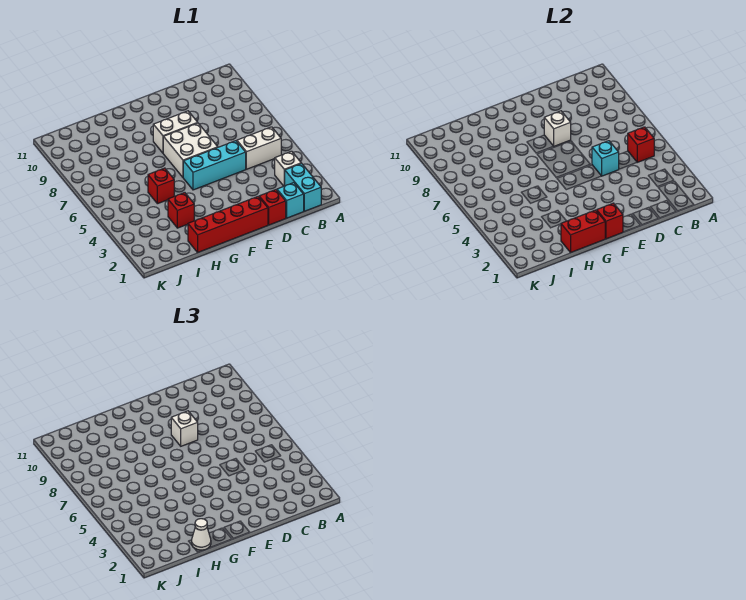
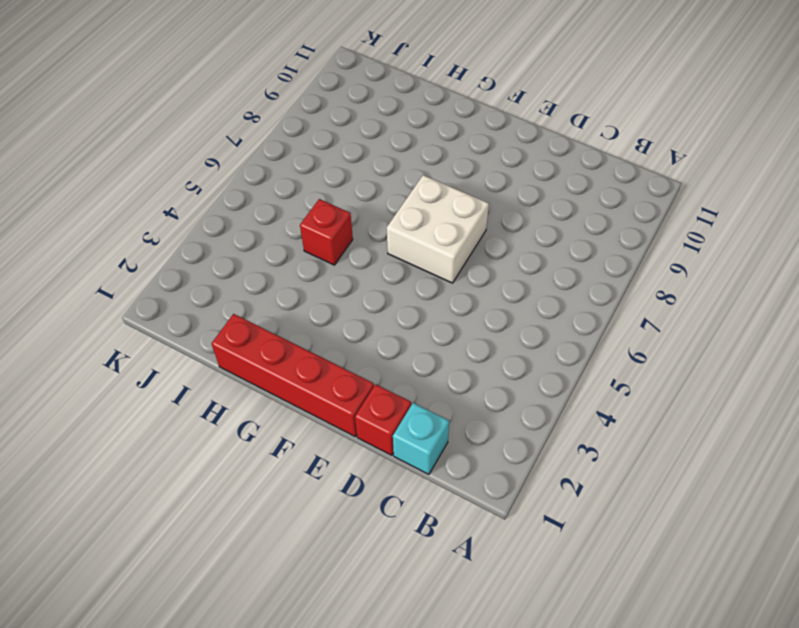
none -> cyan 1x2 brick [285,163,321,211]
none -> white 1x1 brick [275,151,301,186]
none -> white 1x2 brick [237,127,281,169]

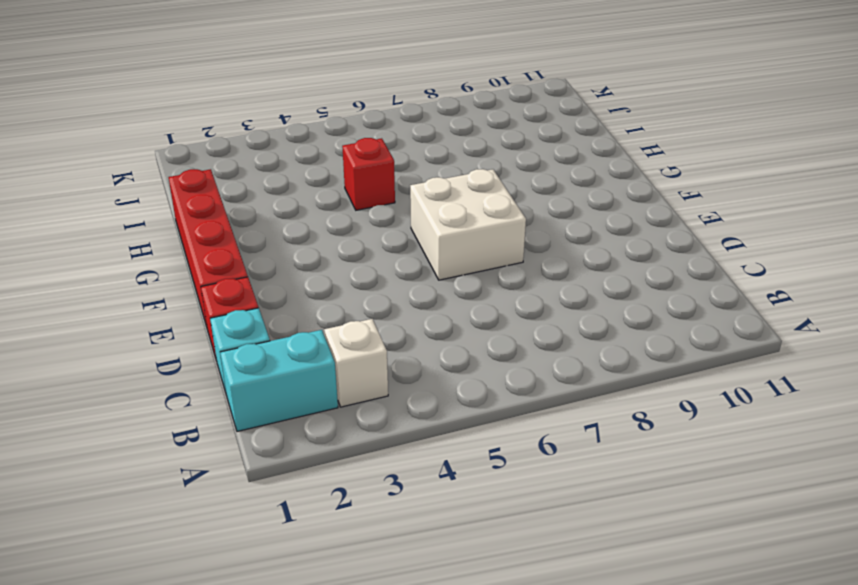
none -> white 1x2 brick [237,127,281,169]
none -> cyan 1x3 brick [183,141,246,190]
none -> white 1x2 brick [153,111,198,153]

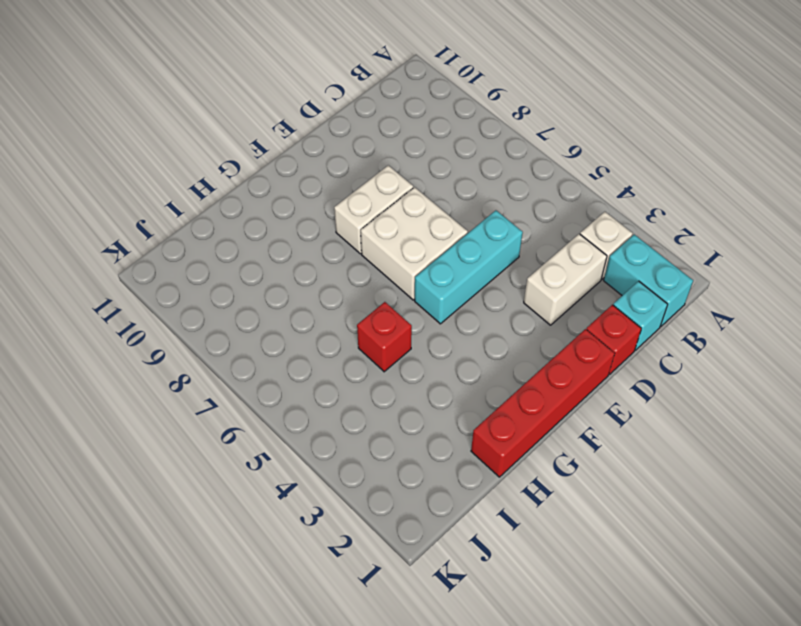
white 1x2 brick [524,234,607,325] -> white 1x2 brick moved to [237,127,281,169]
none -> red 1x1 brick [168,193,194,228]
none -> red 1x1 brick [628,127,654,162]
none -> cyan 1x1 brick [592,141,619,176]

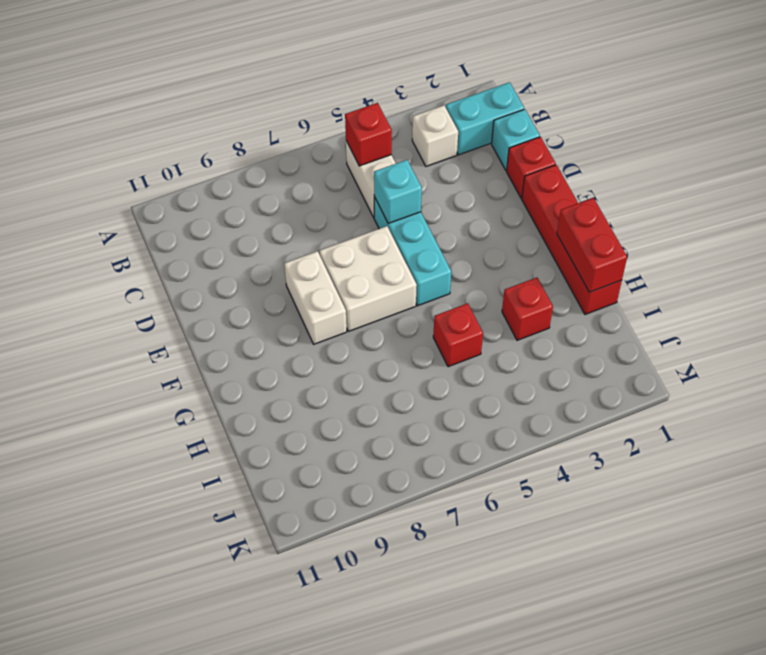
none -> white 1x1 brick [544,111,571,146]
none -> red 1x1 brick [597,203,623,239]
none -> white 1x1 brick [171,411,198,446]

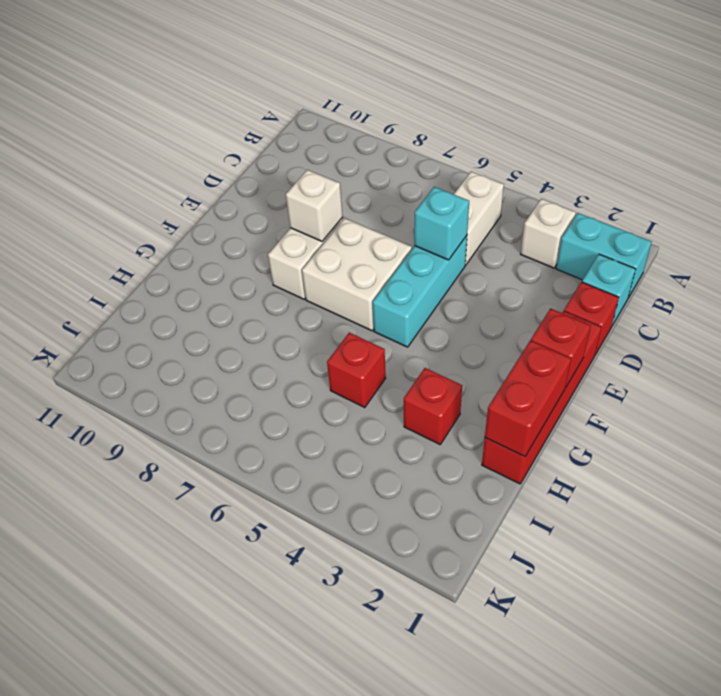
none -> red 1x1 brick [628,127,654,162]
none -> white 1x1 brick [171,411,198,446]
none -> white 1x1 cone [192,519,211,550]

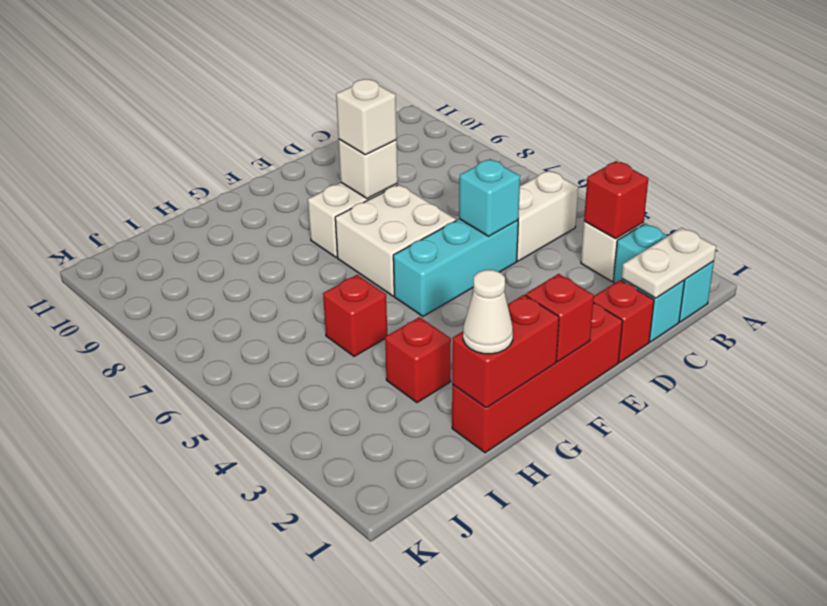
white 1x2 plate [622,228,716,298] -> none
red 1x1 brick [584,161,648,239] -> red 1x1 brick moved to [628,127,654,162]

